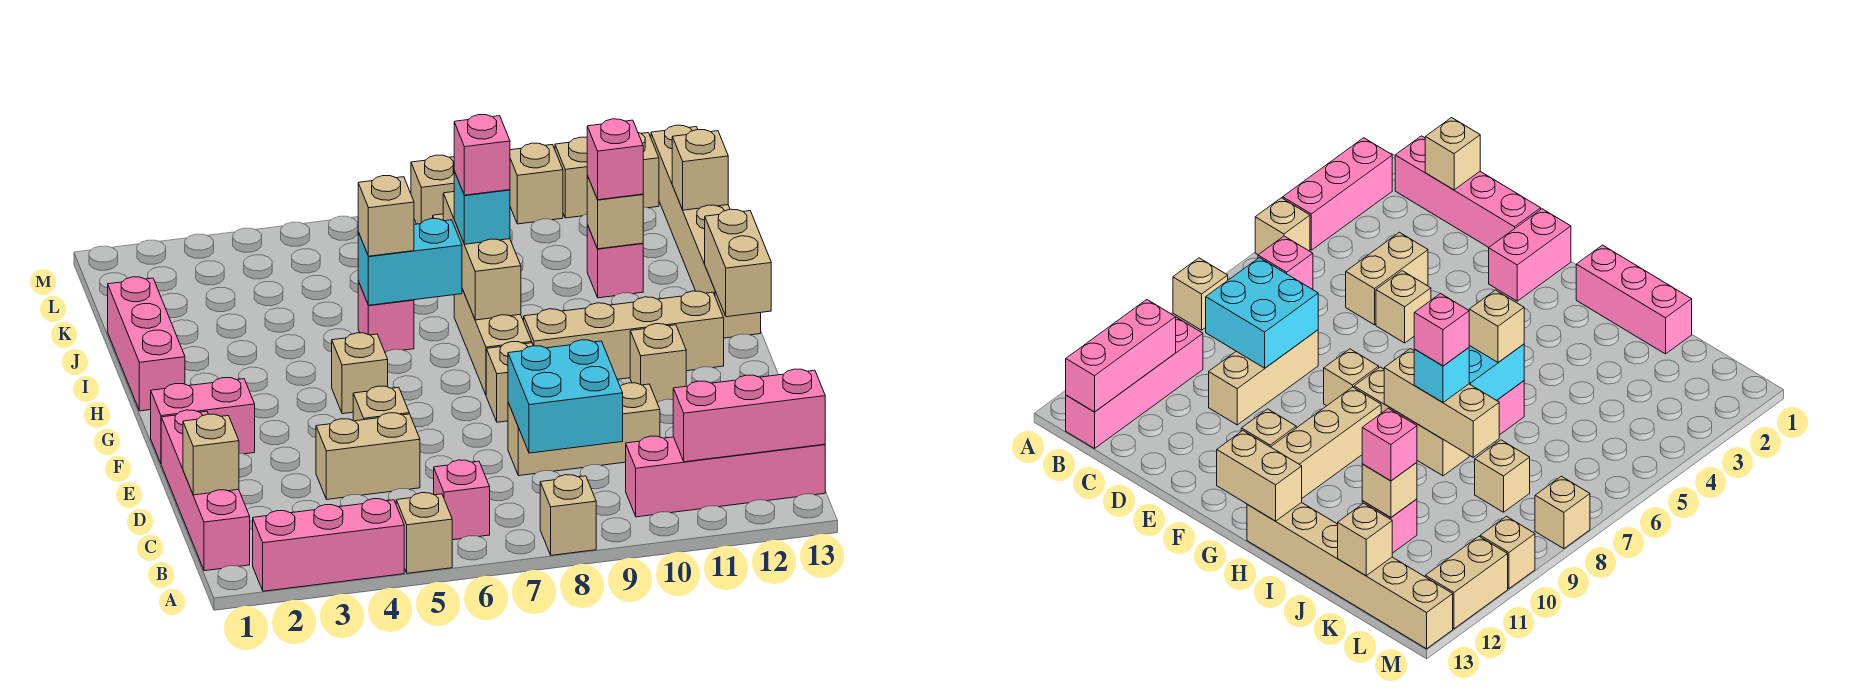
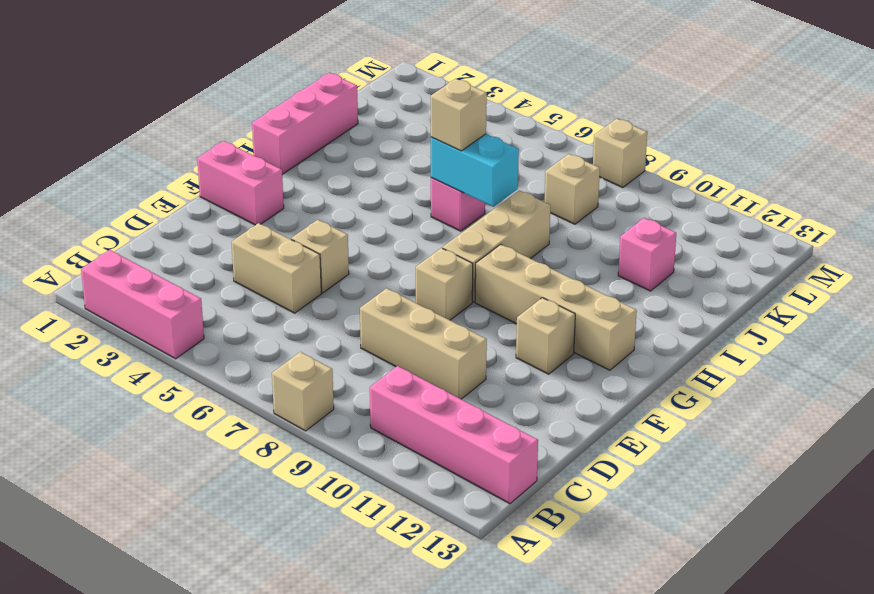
none -> tan 1x1 brick [396,493,452,573]
none -> pink 1x4 brick [161,410,250,571]
none -> pink 1x1 brick [434,460,490,540]
none -> tan 1x1 brick [332,333,388,414]

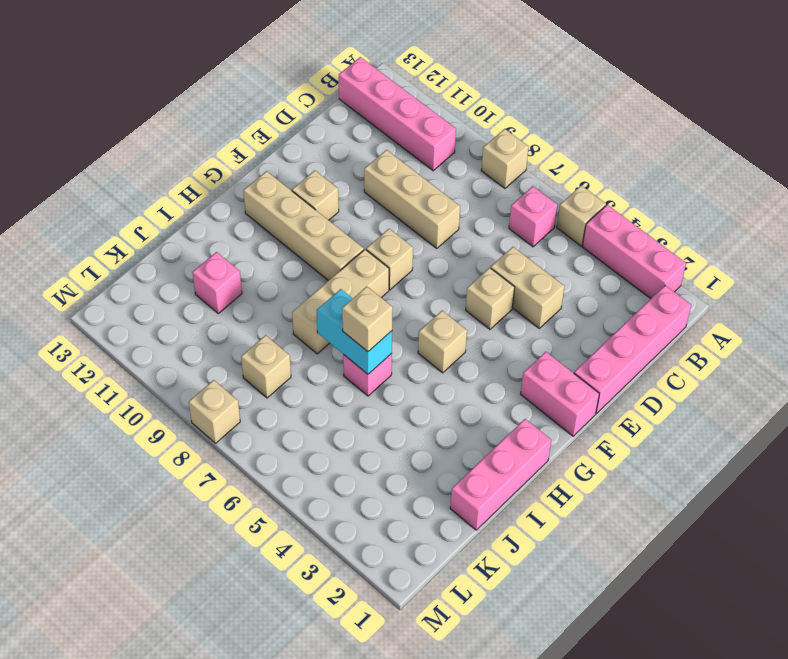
none -> tan 1x6 brick [651,125,761,338]
none -> tan 1x1 brick [510,143,563,224]
none -> tan 1x2 brick [555,133,659,218]
none -> pink 1x3 brick [673,369,825,462]

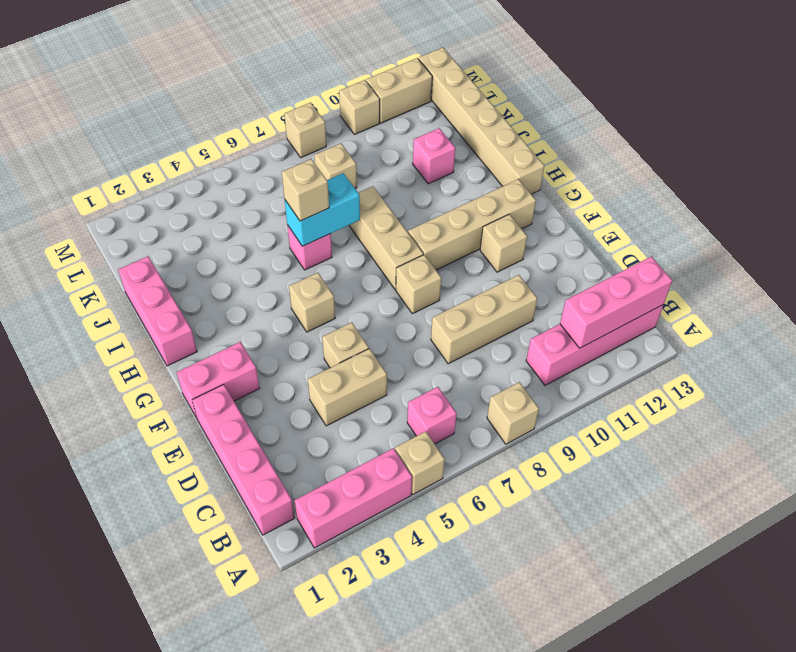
none -> tan 1x1 brick [183,414,239,495]
none -> cyan 2x2 brick [508,340,623,453]
none -> tan 1x2 brick [705,209,771,317]
none -> tan 1x3 brick [443,192,521,320]

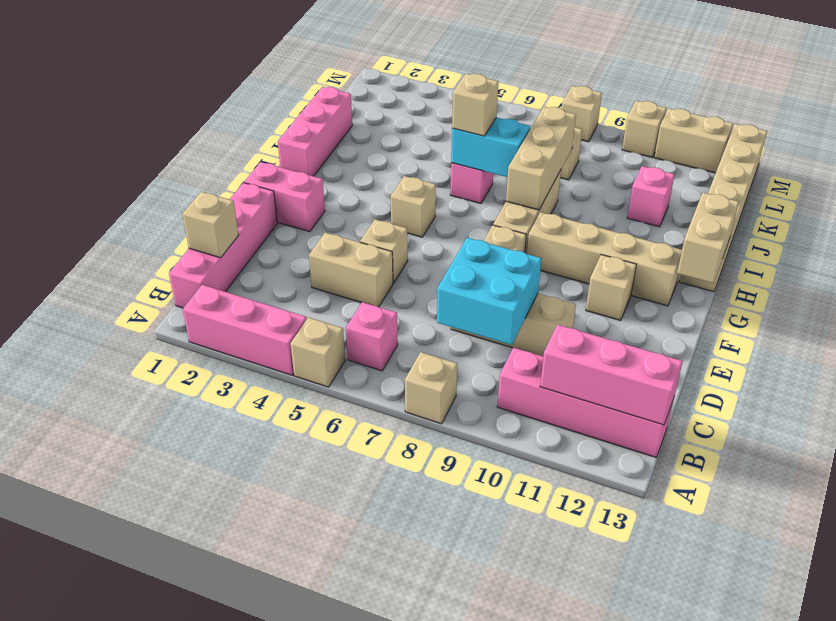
none -> tan 1x1 brick [587,176,643,249]
none -> tan 1x1 brick [672,130,728,210]
none -> cyan 1x1 brick [454,172,510,244]
none -> pink 1x1 brick [587,119,643,200]

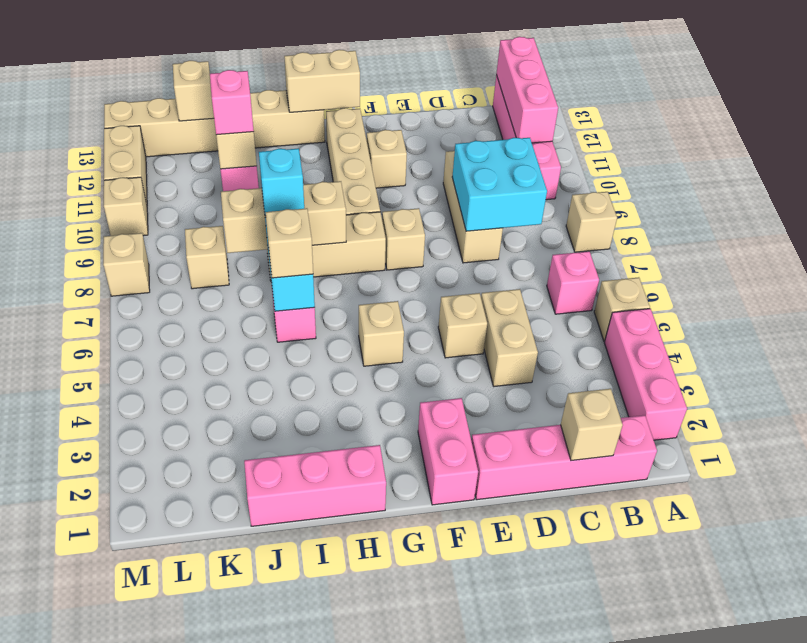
none -> pink 1x1 brick [454,115,510,195]

